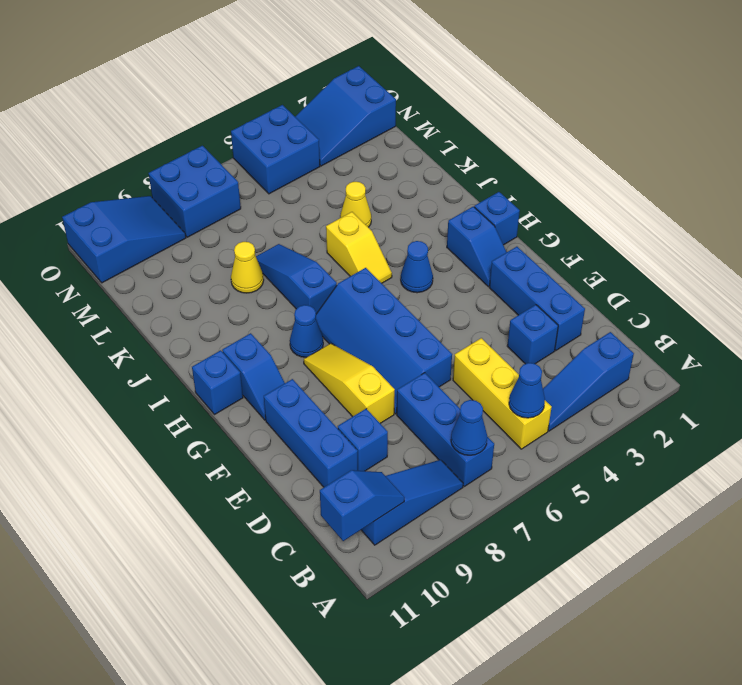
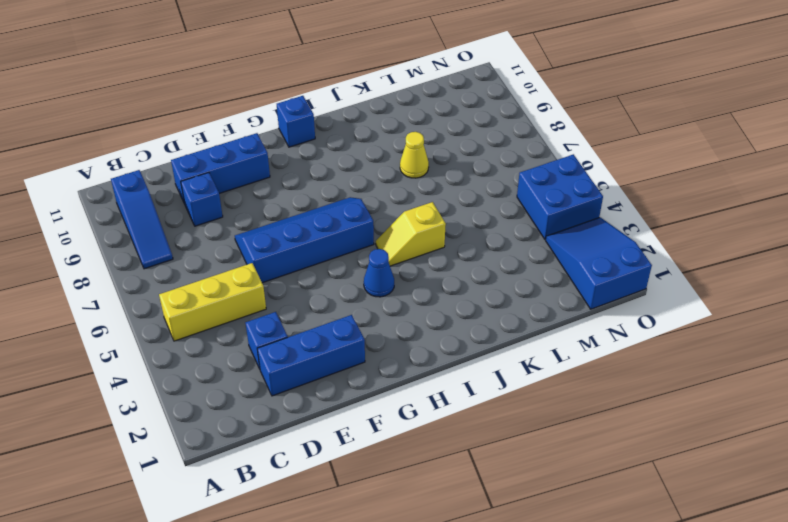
none -> blue 1x3 slope [543,332,634,431]
none -> blue 1x3 brick [397,373,494,486]
none -> yellow 1x3 slope [304,343,395,423]

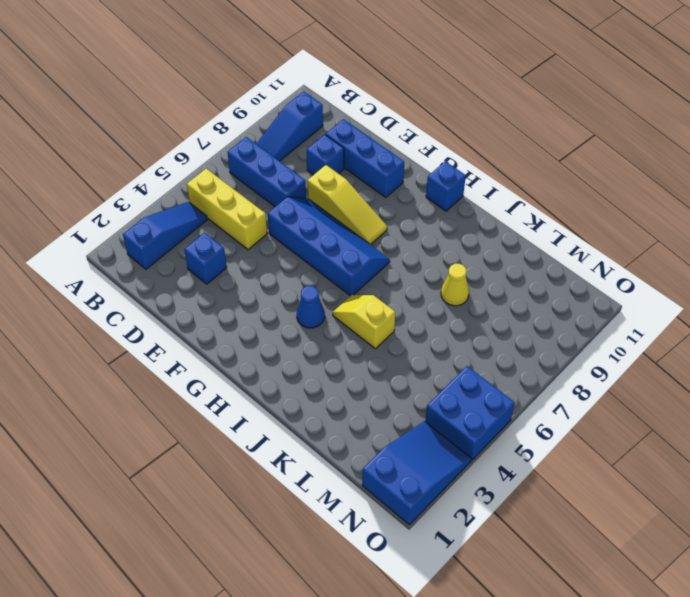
none -> blue 1x3 brick [489,247,585,351]
none -> blue 1x2 slope [447,207,507,287]
none -> blue 1x2 slope [222,333,285,420]

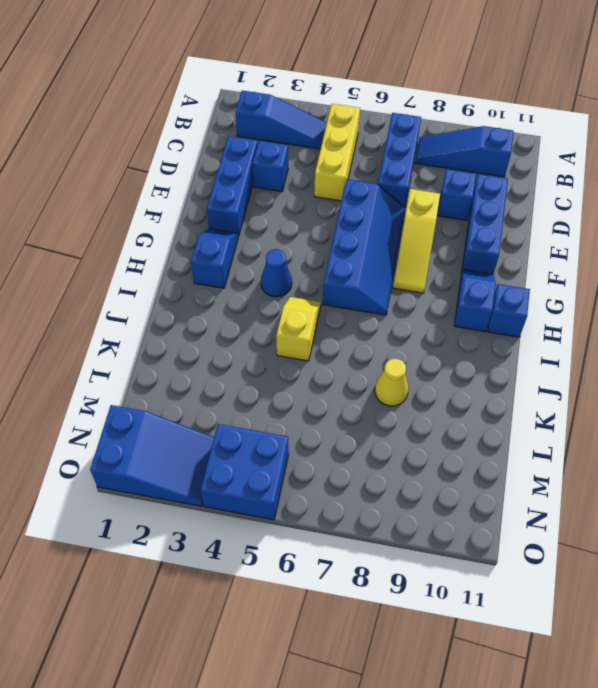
none -> blue 1x1 brick [474,192,520,245]
none -> blue 1x1 cone [290,305,323,357]
none -> blue 1x3 slope [256,244,337,314]

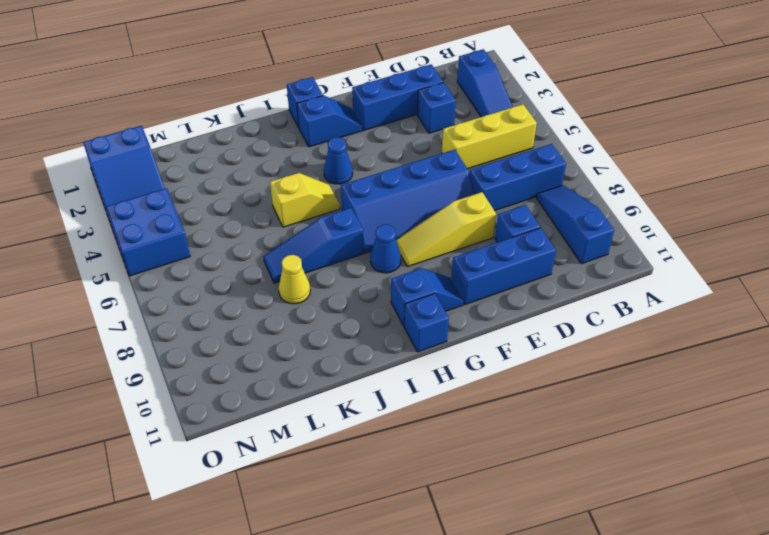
none -> yellow 1x1 cone [340,182,371,227]
none -> blue 2x2 brick [149,146,241,237]
none -> blue 2x3 slope [62,196,186,283]

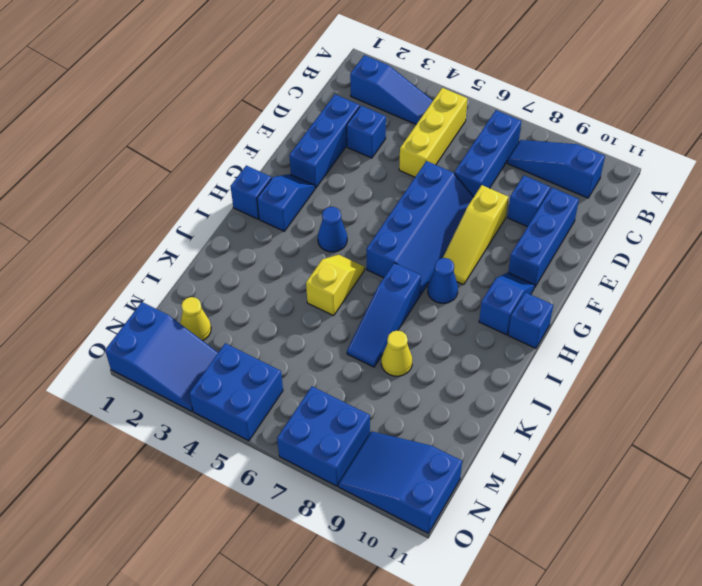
yellow 1x1 cone [180,297,211,341] -> yellow 1x1 cone moved to [340,182,371,227]
none -> blue 1x1 cone [509,363,545,418]
none -> blue 1x1 cone [451,400,487,455]
none -> blue 1x2 slope [320,470,405,541]

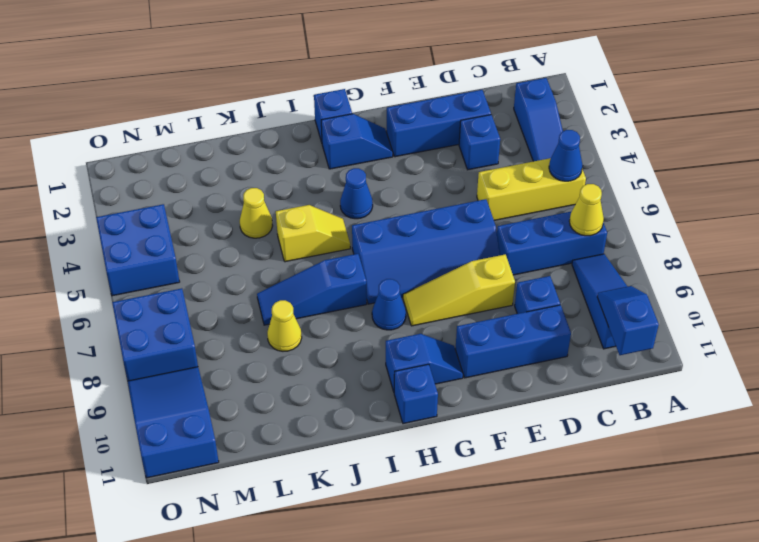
yellow 1x1 cone [569,184,604,236] -> blue 1x1 cone [451,400,487,455]
none -> blue 2x3 slope [295,66,396,166]

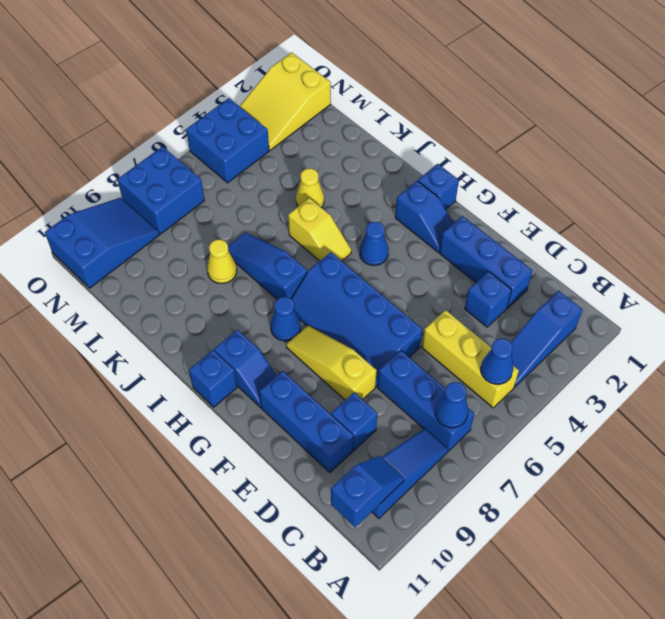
yellow 2x3 slope [240,52,331,150] -> blue 2x3 slope [295,66,396,166]

